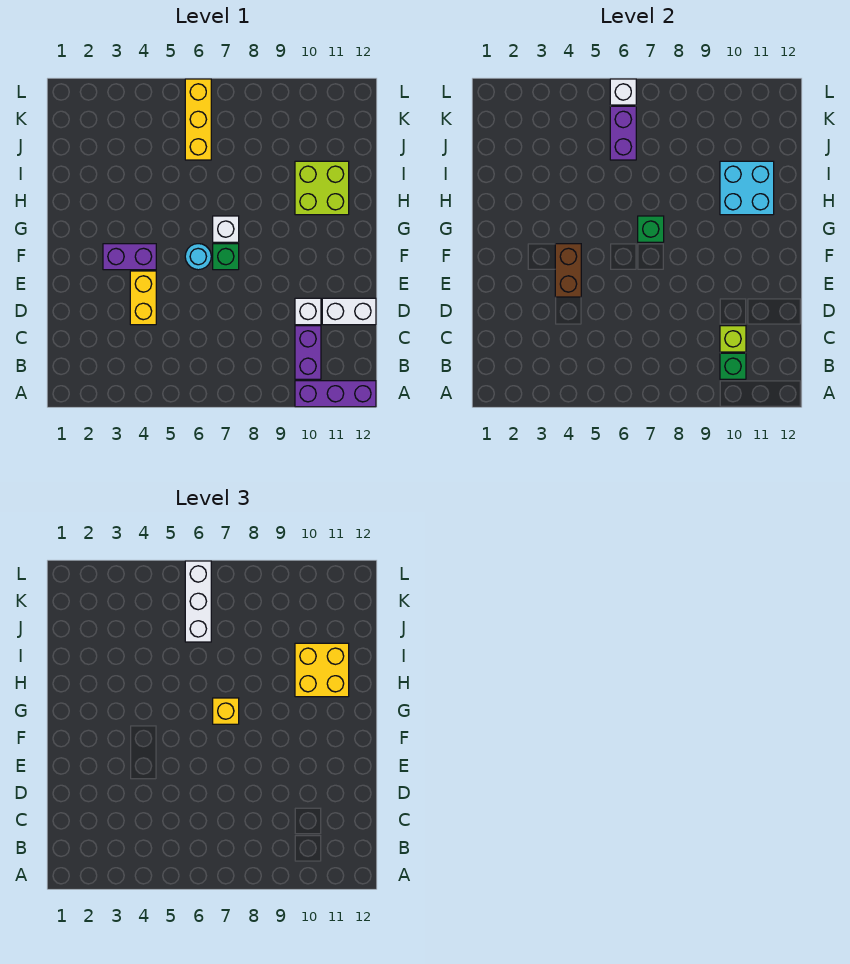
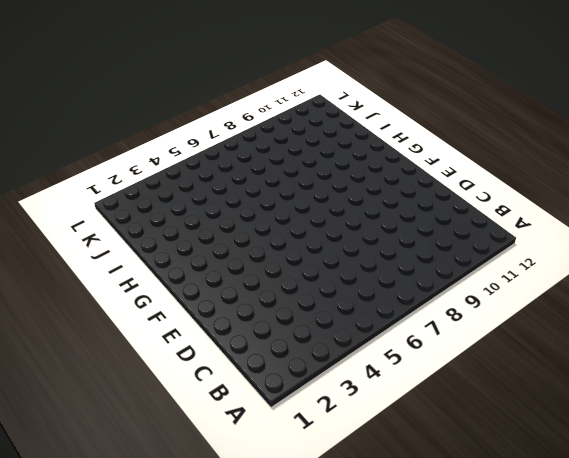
none -> purple 1x3 brick [295,381,376,407]
none -> purple 1x2 brick [295,326,321,379]
none -> yellow 1x2 brick [130,271,156,325]

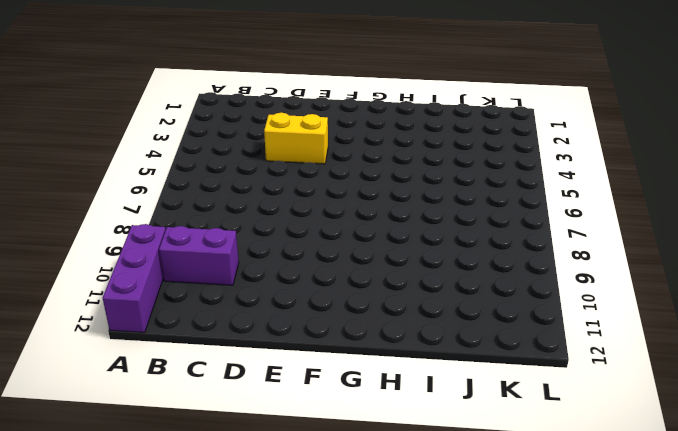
none -> white 1x1 brick [295,298,321,325]
none -> white 1x2 brick [322,298,376,325]
none -> purple 1x2 brick [103,244,156,270]

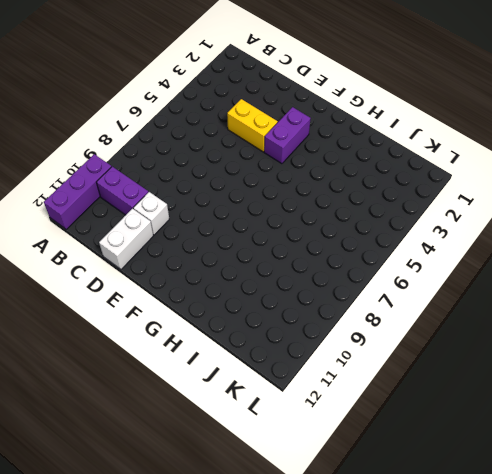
none -> cyan 1x1 round brick [185,244,211,270]
none -> green 1x1 brick [213,244,239,270]
none -> white 1x1 brick [213,216,239,242]

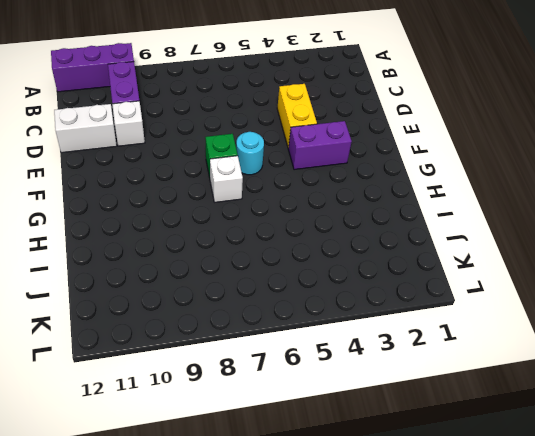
none -> lime 2x2 brick [295,161,349,215]
none -> yellow 1x3 brick [185,79,211,160]
none -> green 1x1 brick [720,353,746,379]

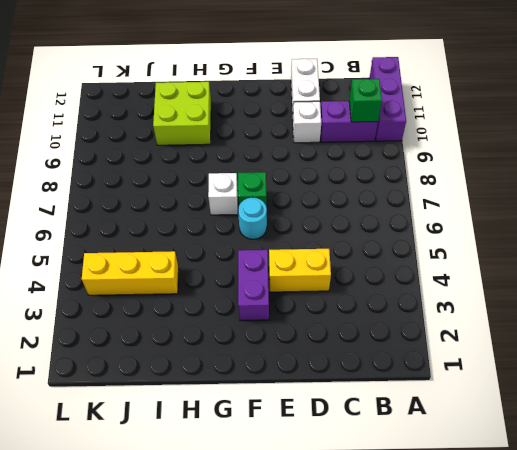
yellow 1x3 brick [82,251,179,295] -> yellow 1x3 brick moved to [185,79,211,160]
none -> lime 1x1 brick [720,326,746,352]
none -> brown 1x2 brick [555,244,581,297]
none -> green 1x1 brick [638,216,664,242]

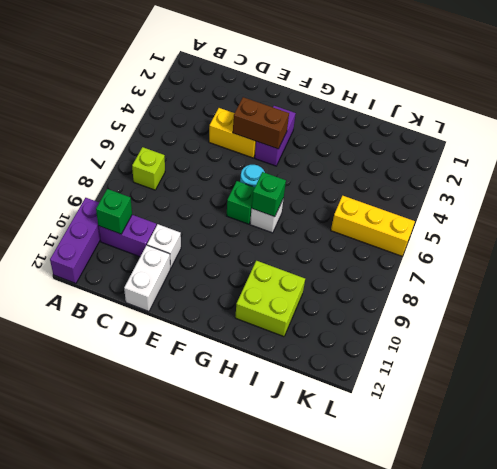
lime 1x1 brick [132,147,165,190] -> lime 1x1 brick moved to [720,326,746,352]
none -> cyan 2x2 brick [720,161,774,215]
none -> purple 1x2 brick [610,106,636,160]
none -> white 1x1 brick [610,79,636,105]

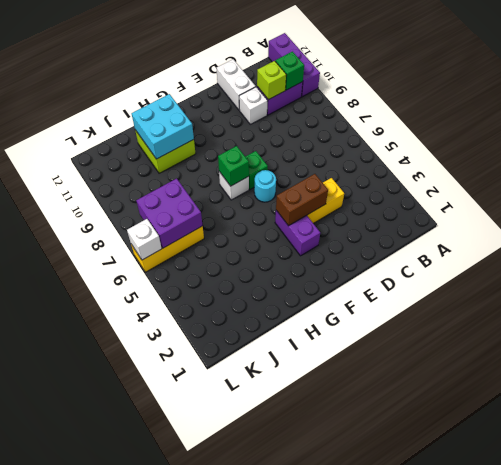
purple 2x2 brick [136,178,203,248] -> purple 1x2 brick [610,106,636,160]
none -> yellow 1x1 brick [213,698,239,724]
none -> yellow 2x2 brick [295,643,349,697]
none -> white 1x3 brick [185,561,211,642]

